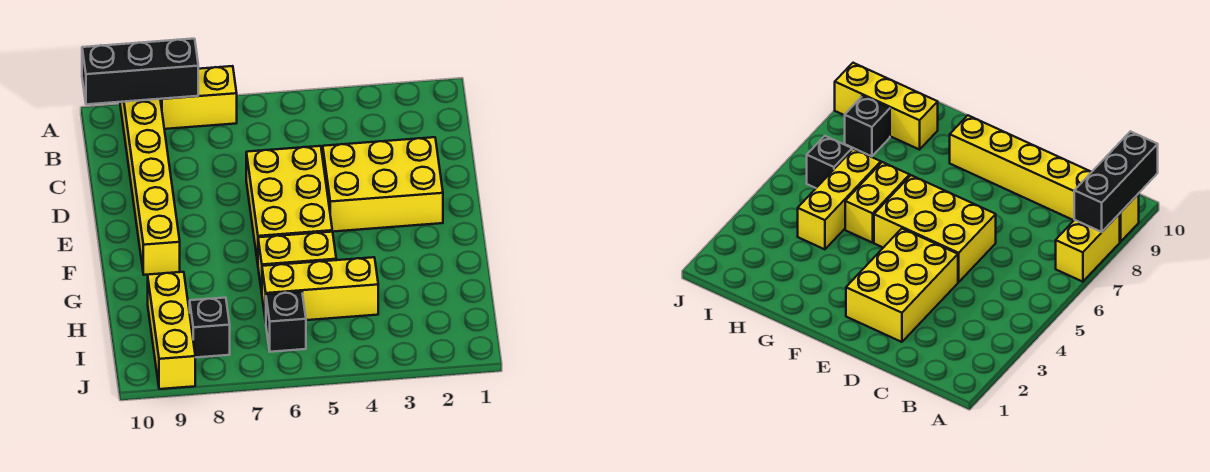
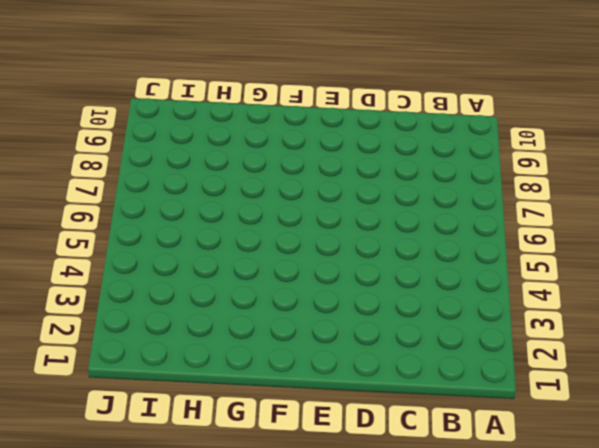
none -> yellow 1x2 brick [160,66,237,129]
none -> yellow 1x6 brick [120,99,180,275]

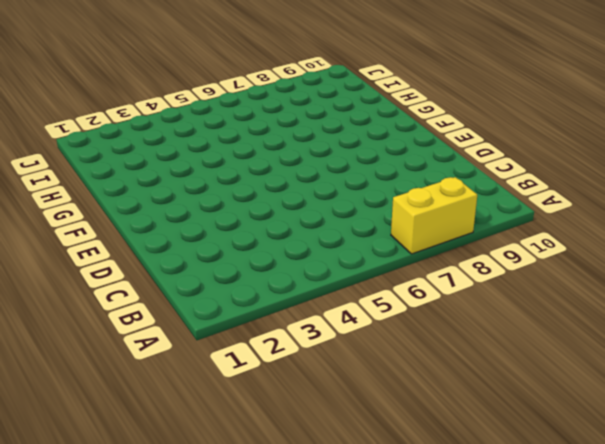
none -> yellow 1x6 brick [120,99,180,275]
none -> yellow 2x3 brick [323,137,443,232]

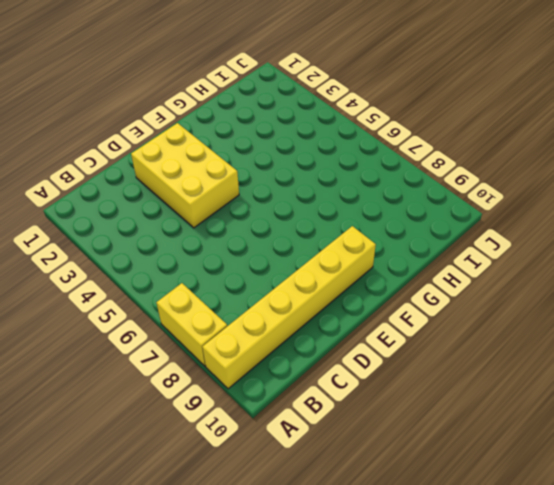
none -> yellow 2x3 brick [246,146,332,263]
none -> yellow 1x2 brick [258,232,336,292]

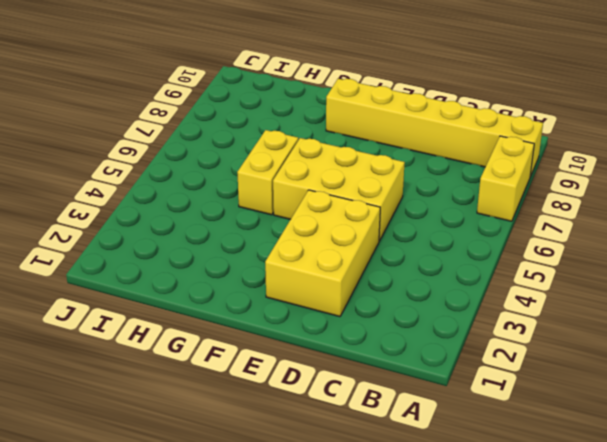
none -> yellow 1x3 brick [262,257,378,321]
none -> yellow 1x3 brick [148,272,195,389]

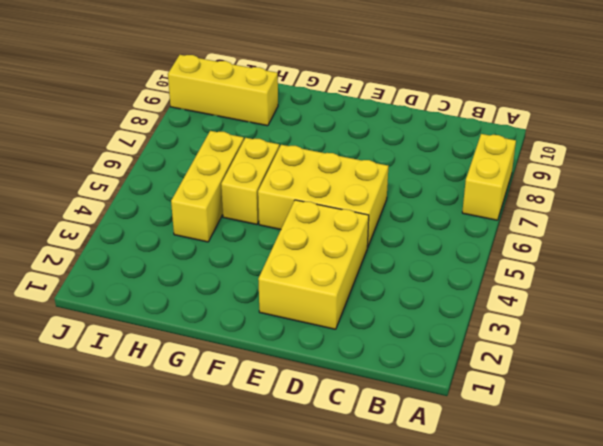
none -> yellow 1x6 brick [120,99,180,275]
none -> black 1x1 brick [266,292,306,352]

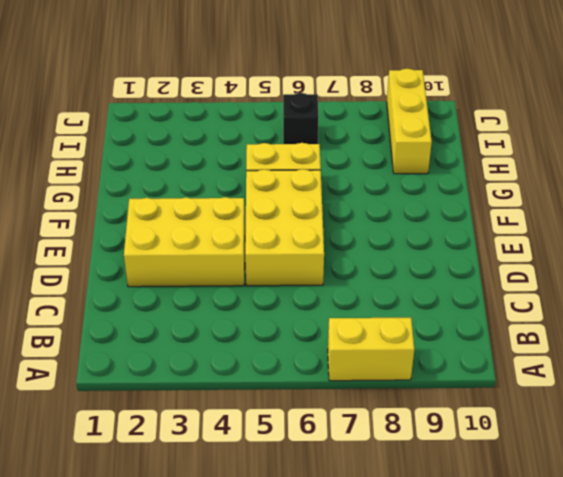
none -> yellow 1x6 brick [120,99,180,275]
none -> yellow 1x3 brick [262,257,378,321]

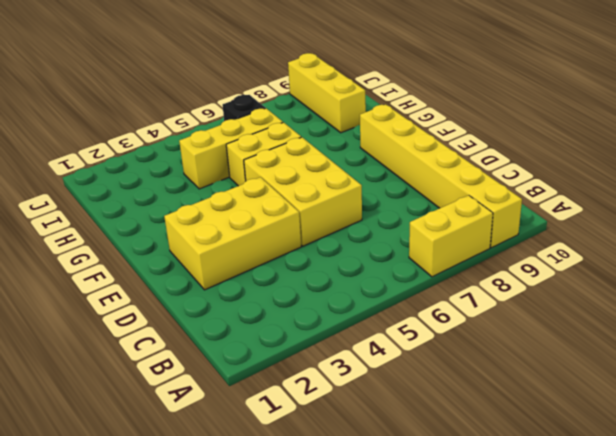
none -> black 1x1 brick [190,298,230,358]
none -> black 1x3 brick [82,39,198,104]

